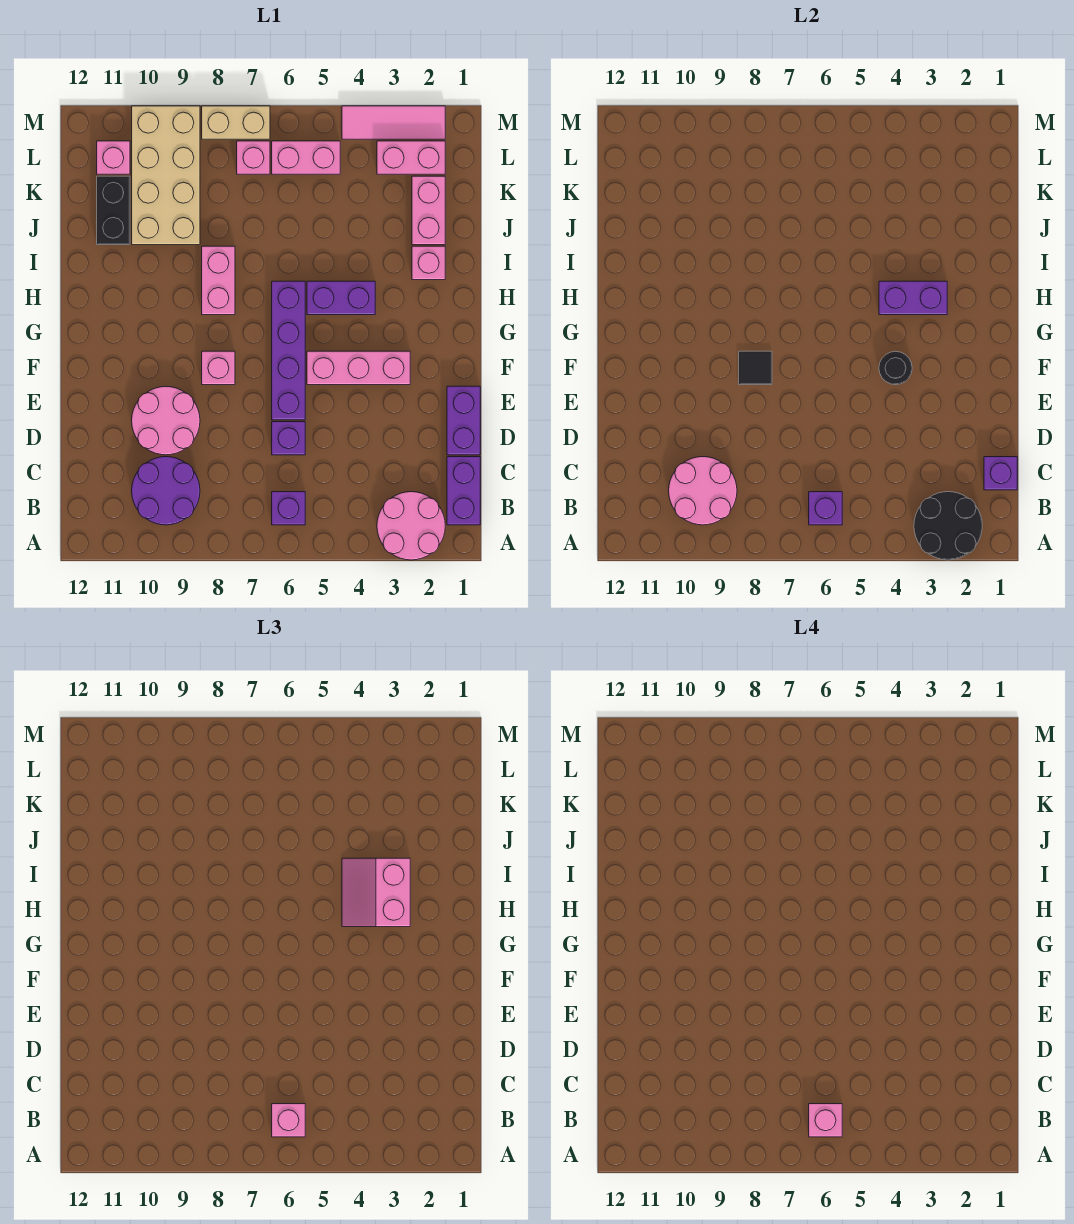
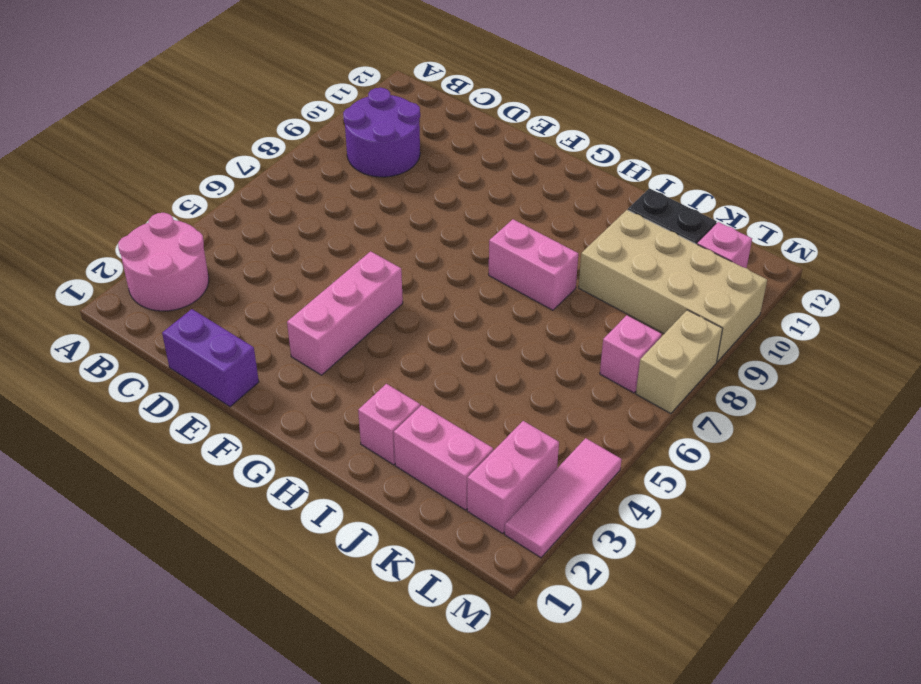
none -> purple 1x2 brick [447,457,480,525]
none -> purple 1x1 brick [272,492,305,525]
none -> purple 1x1 brick [272,422,305,455]
none -> pink 2x2 round brick [132,386,200,455]

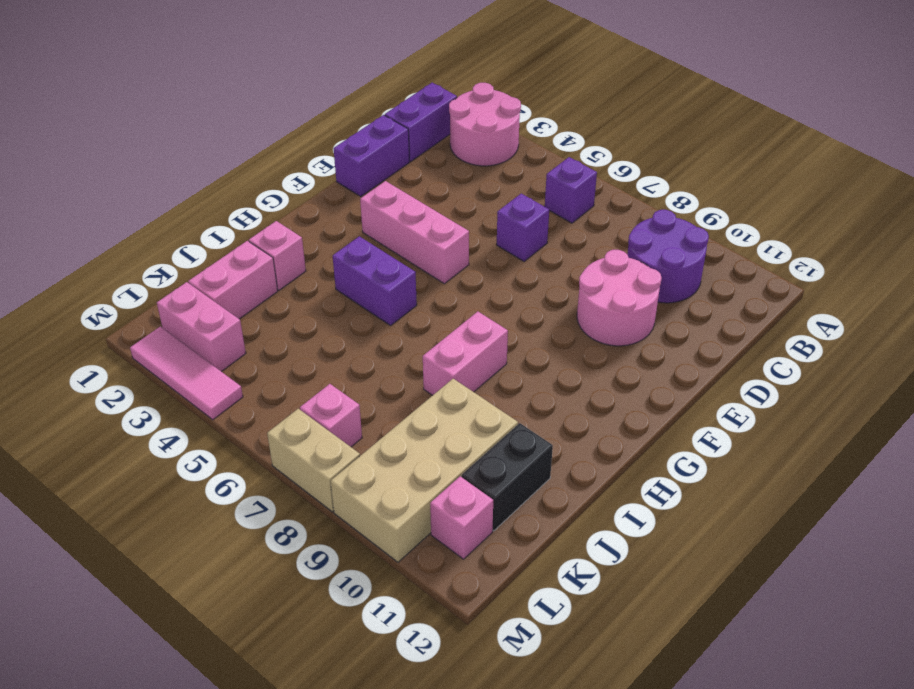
none -> purple 1x4 brick [272,281,305,420]
none -> pink 1x1 brick [202,351,235,385]
none -> pink 1x2 brick [272,141,340,174]
none -> black 2x2 round brick [914,492,982,560]

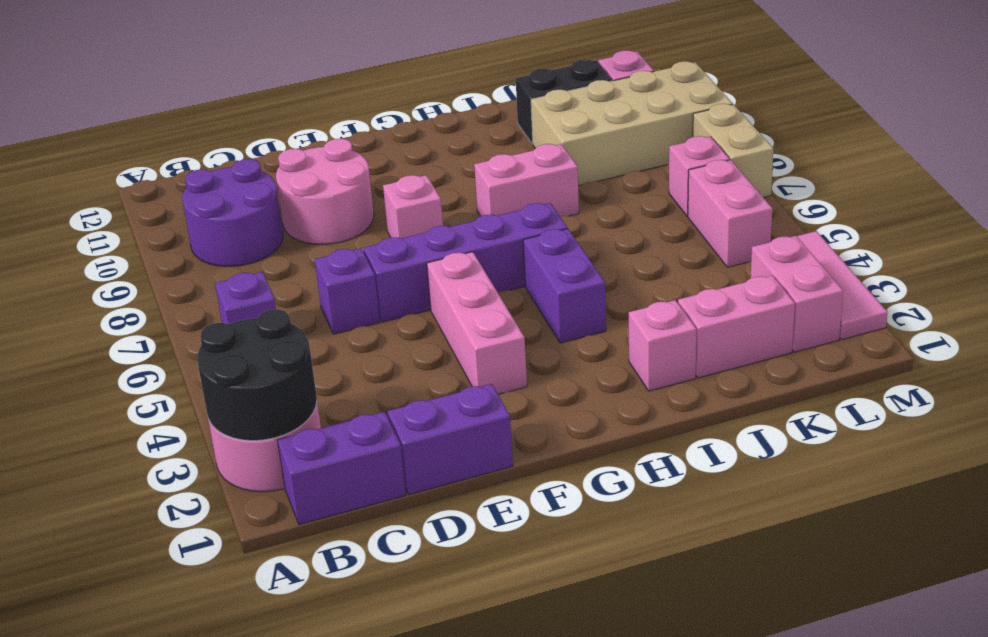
none -> purple 1x1 brick [809,492,842,525]
none -> pink 2x2 round brick [669,457,737,525]
none -> purple 1x1 brick [984,457,1017,490]
none -> black 1x1 round brick [879,351,912,385]

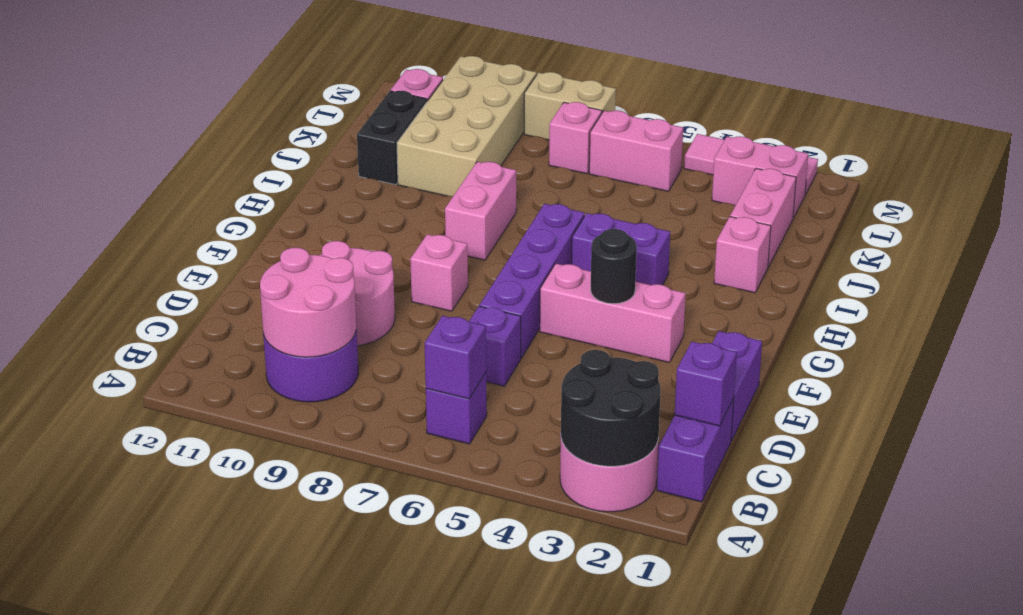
none -> black 1x1 tile [739,351,772,385]
none -> purple 1x2 brick [879,281,947,315]
none -> pink 1x1 brick [272,1104,305,1137]
none -> pink 2x2 slope [342,858,410,927]

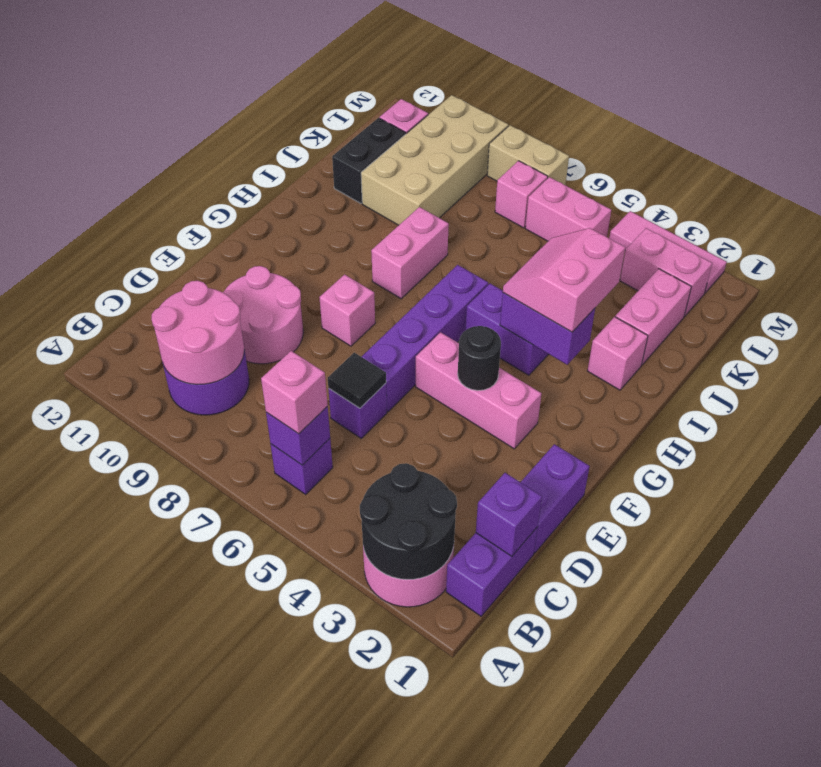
black 1x1 tile [328,353,386,408] -> black 1x1 tile moved to [739,351,772,385]
none -> pink 1x1 brick [809,1104,842,1137]

